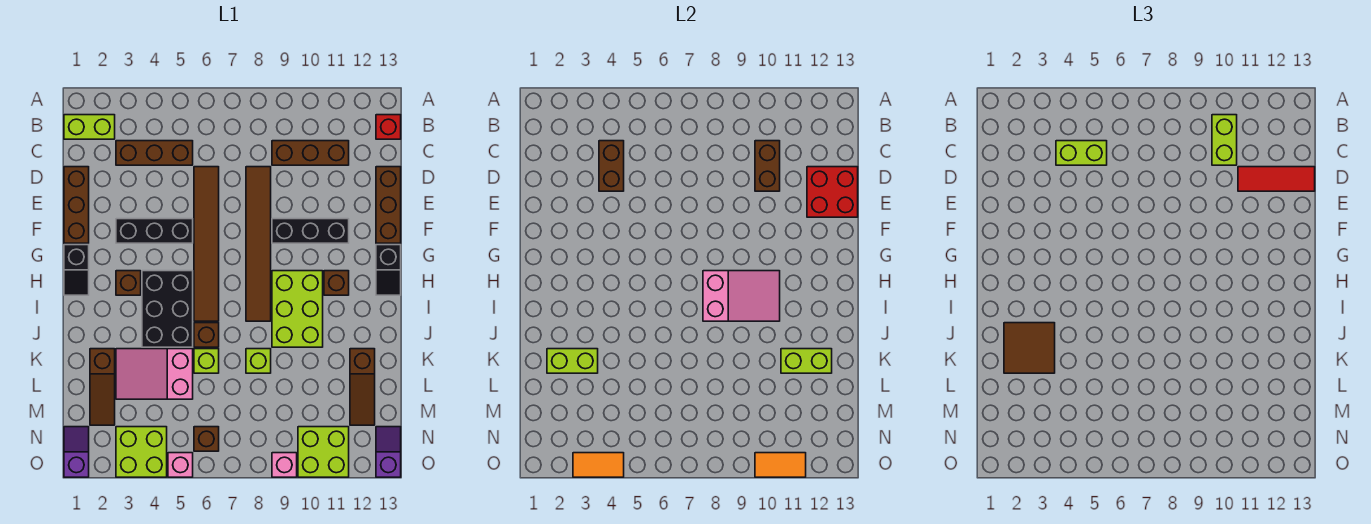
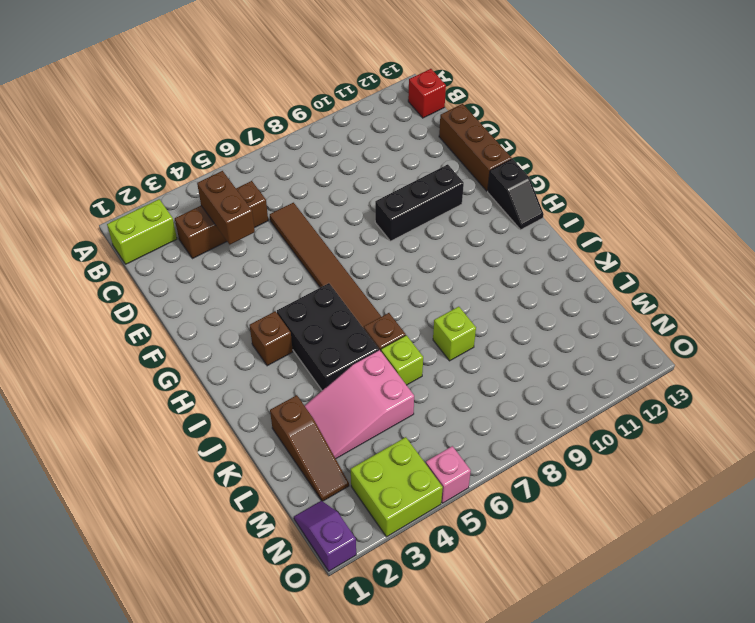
none -> brown 1x3 brick [272,141,349,165]
none -> brown 1x3 brick [64,167,89,243]
none -> brown 1x6 tile [246,167,271,321]
none -> black 1x3 brick [116,219,193,243]

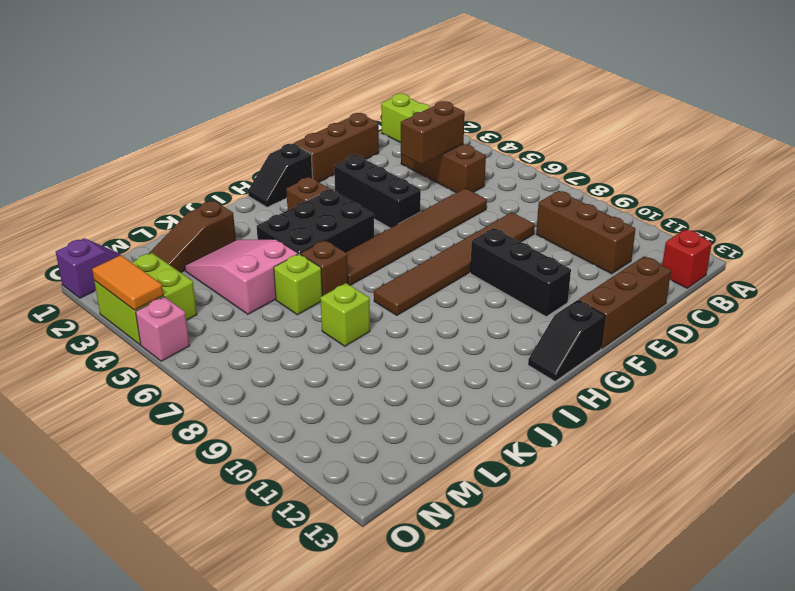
none -> lime 2x3 brick [272,271,323,347]
none -> brown 1x1 brick [324,271,349,295]
none -> brown 1x3 slope [350,349,375,425]
none -> brown 1x1 brick [194,427,219,451]

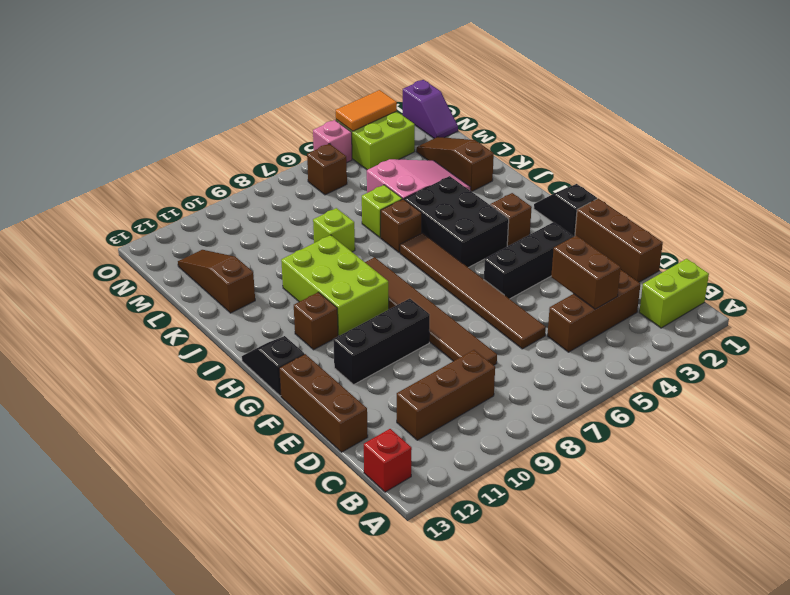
none -> lime 2x2 brick [298,427,349,477]
none -> purple 1x2 slope [376,427,401,477]
none -> pink 1x1 brick [272,453,297,477]
none -> brown 1x2 brick [755,141,780,191]

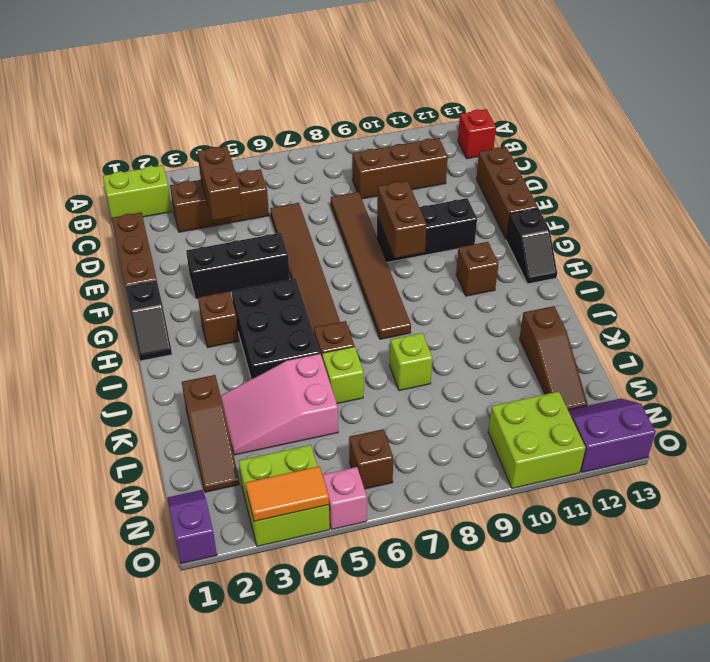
brown 1x2 brick [377,181,427,258] -> brown 1x2 brick moved to [755,141,780,191]
purple 2x2 slope [568,398,656,473] -> purple 1x2 slope [376,427,401,477]
none -> lime 2x3 brick [272,271,323,347]
none -> pink 1x1 brick [272,453,297,477]
none -> red 2x2 brick [807,167,858,217]
none -> pink 2x3 slope [703,271,780,321]

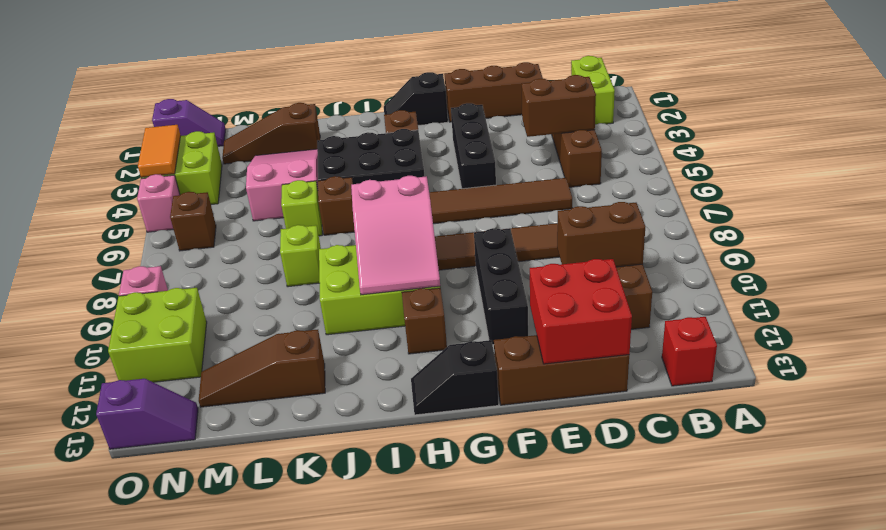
none -> lime 1x2 brick [547,349,598,373]
none -> lime 1x2 brick [781,349,832,373]
none -> orange 1x2 tile [755,453,806,477]
none -> lime 1x2 brick [1212,115,1237,165]

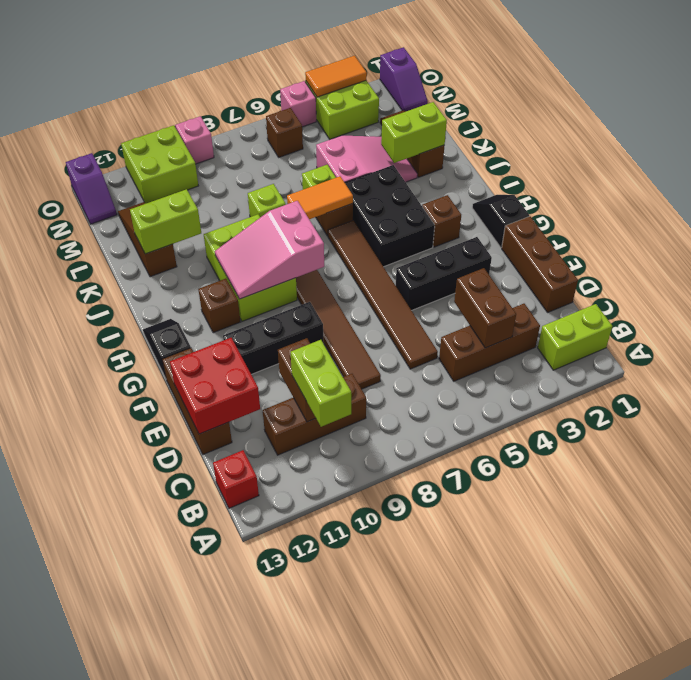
orange 1x2 tile [287,176,353,219] -> orange 1x2 tile moved to [755,453,806,477]
none -> lime 1x2 brick [1056,141,1107,165]
none -> red 1x3 tile [1238,167,1315,191]
none -> brown 2x2 tile [1004,323,1055,373]

